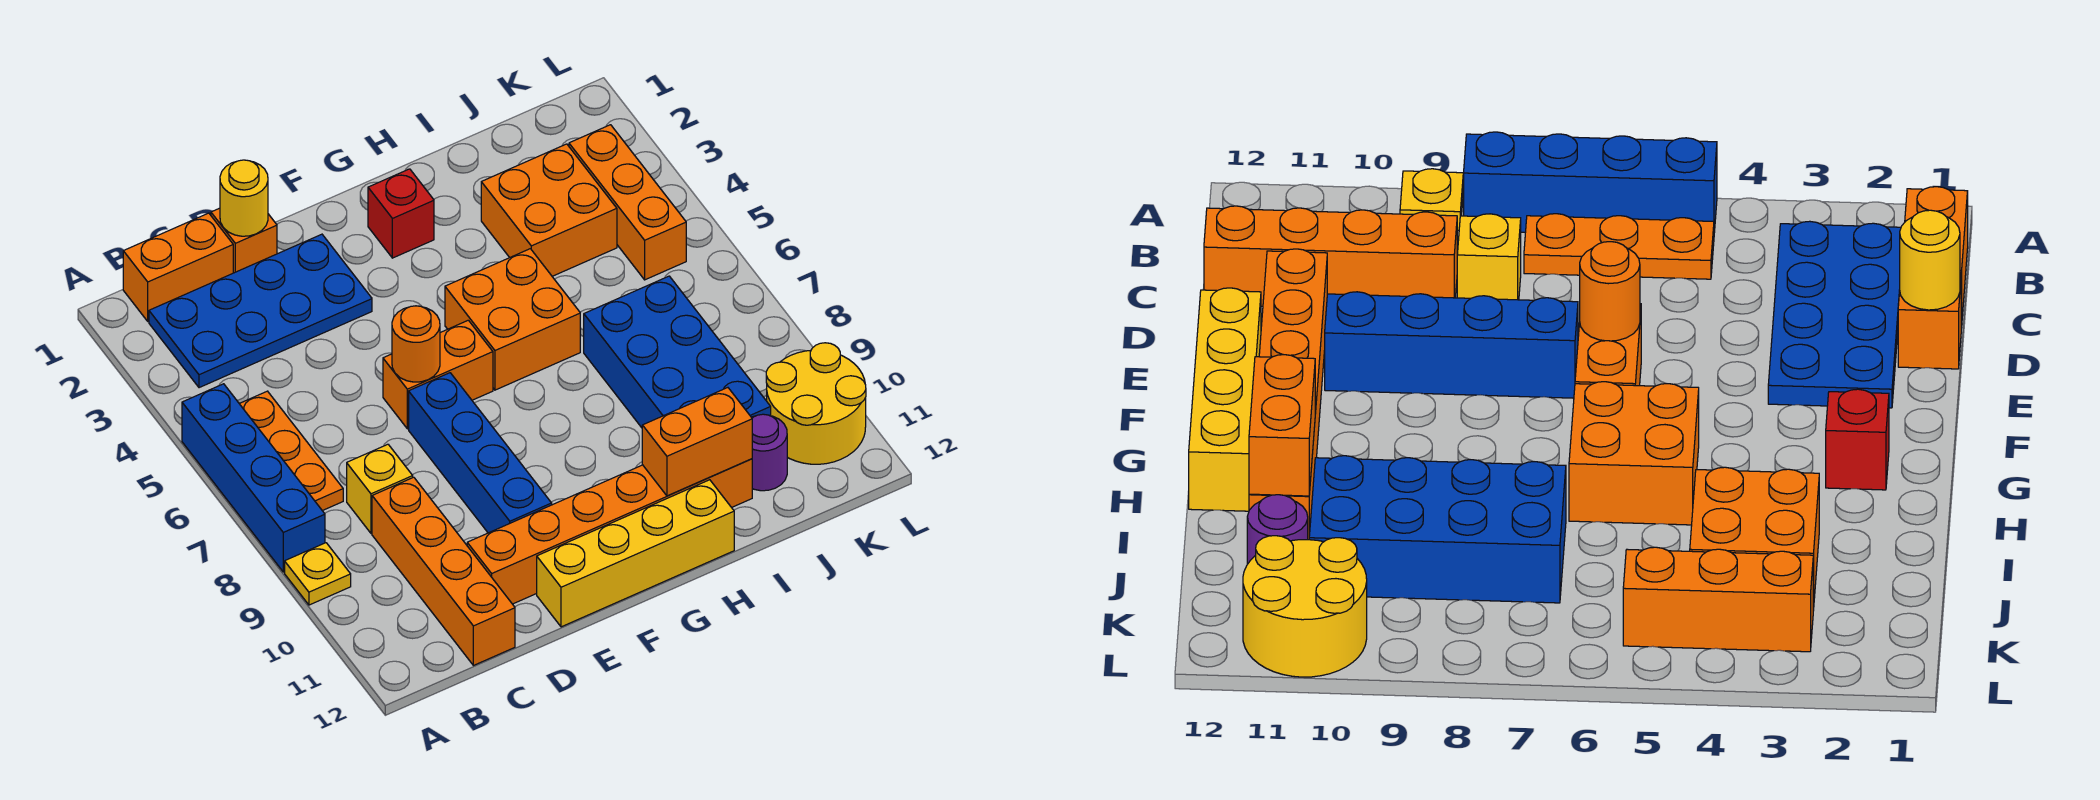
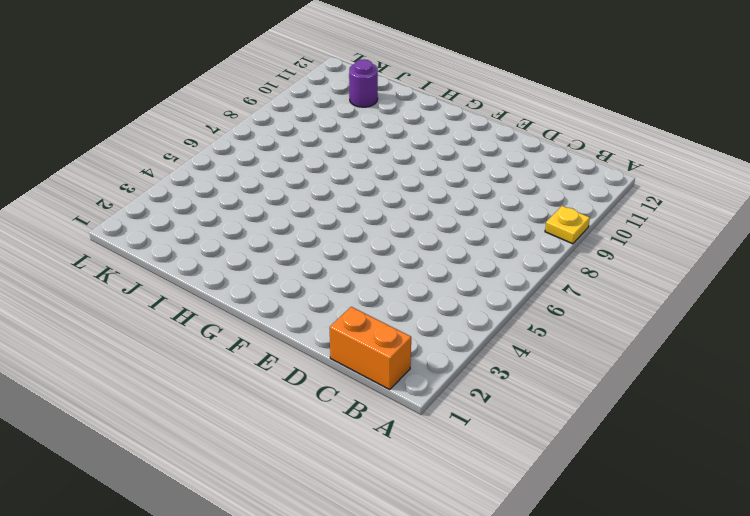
none -> blue 1x4 brick [182,384,325,572]
none -> blue 2x4 plate [149,234,372,388]
none -> orange 1x3 plate [239,391,343,511]

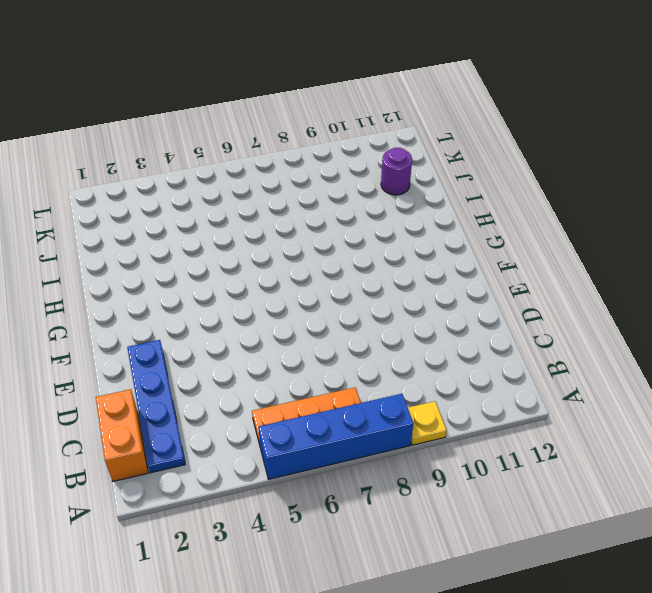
blue 1x4 plate [127,340,185,473] -> blue 2x4 plate [149,234,372,388]
none -> yellow 1x1 brick [347,444,413,533]
none -> orange 1x4 brick [372,477,515,666]
none -> orange 1x1 brick [211,208,277,273]

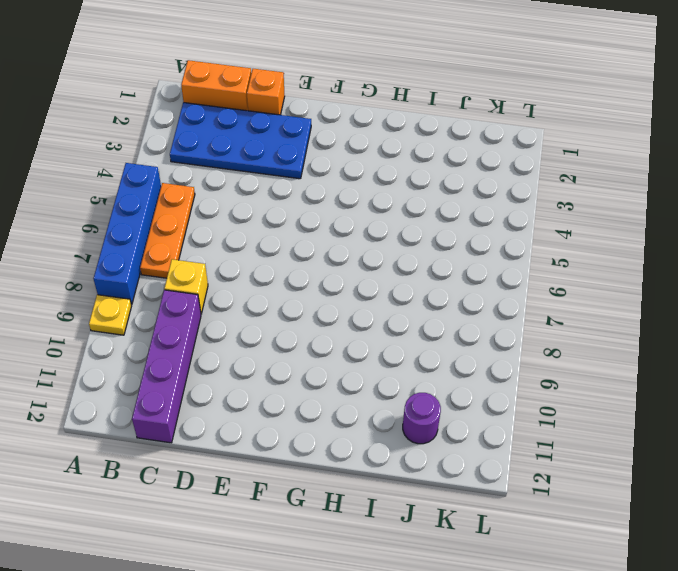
purple 1x4 brick [132,290,201,443] -> orange 1x4 brick [372,477,515,666]
none -> orange 1x6 brick [467,459,752,604]
none -> orange 1x2 brick [383,320,493,429]
none -> blue 1x4 brick [409,373,552,533]

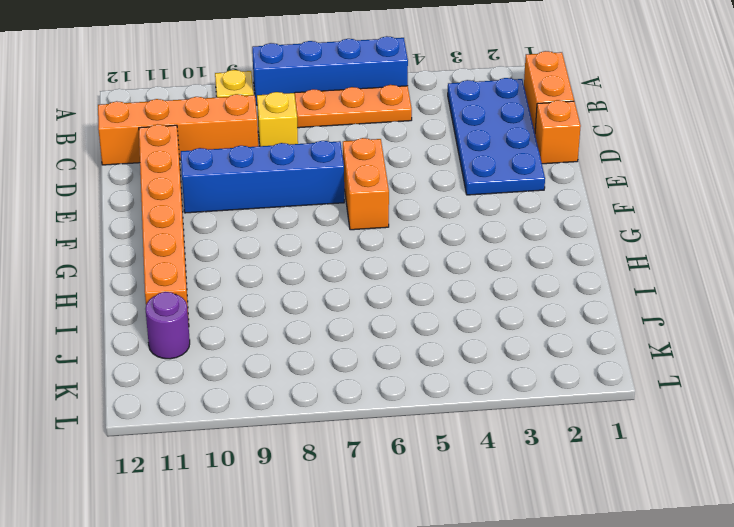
none -> yellow 1x4 brick [537,480,734,627]
none -> red 1x1 brick [368,169,434,258]
none -> orange 2x2 brick [445,249,580,390]

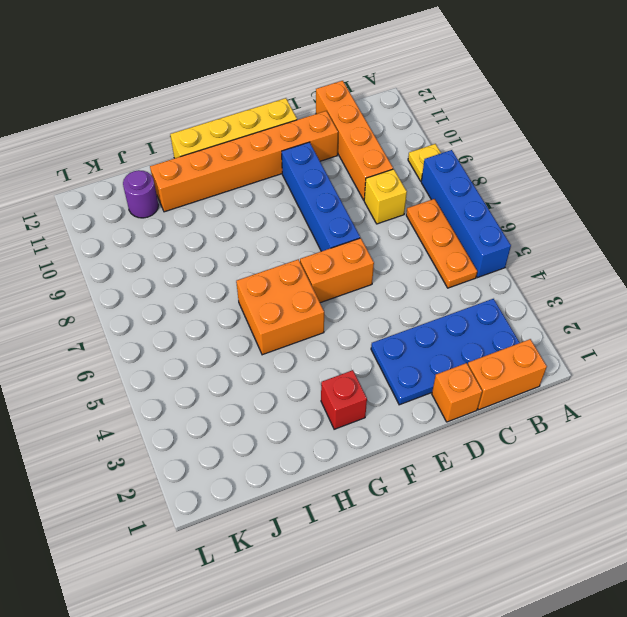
none -> orange 2x2 brick [481,144,617,276]
none -> blue 2x4 brick [584,276,771,428]
none -> orange 1x3 brick [569,125,686,280]

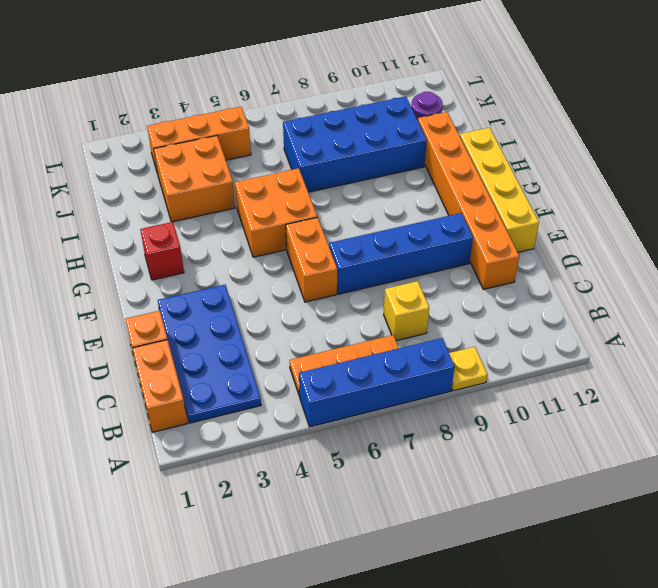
none -> orange 1x4 brick [372,477,515,666]
none -> yellow 2x2 round brick [766,343,866,464]
none -> yellow 1x1 round brick [220,160,268,236]

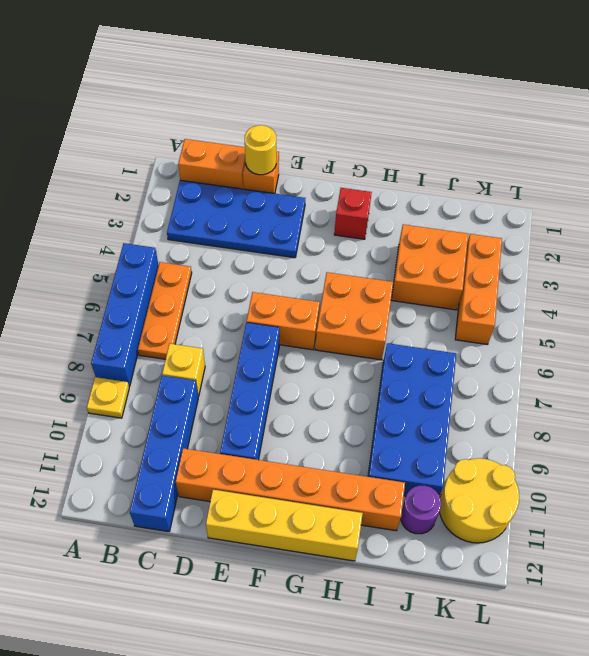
blue 1x4 brick [130,376,198,532] -> orange 1x4 brick [372,477,515,666]
none -> orange 1x1 round brick [392,306,440,382]
none -> orange 1x2 brick [642,388,752,496]

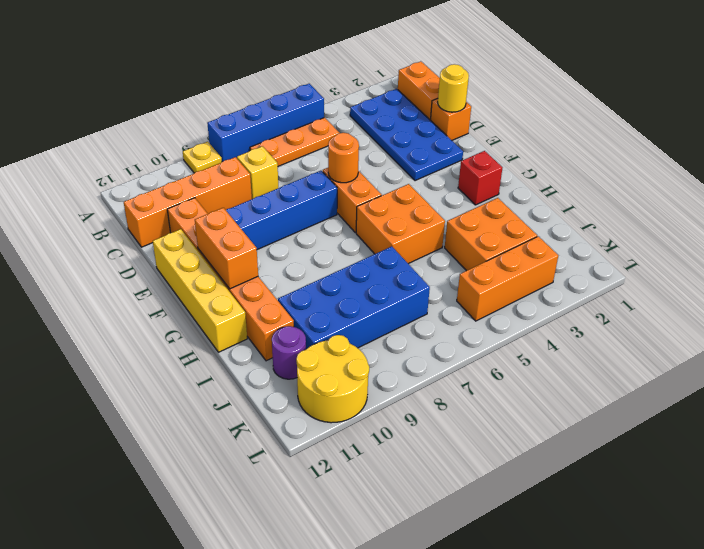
orange 1x2 brick [195,208,258,289] -> orange 1x2 brick moved to [642,388,752,496]

